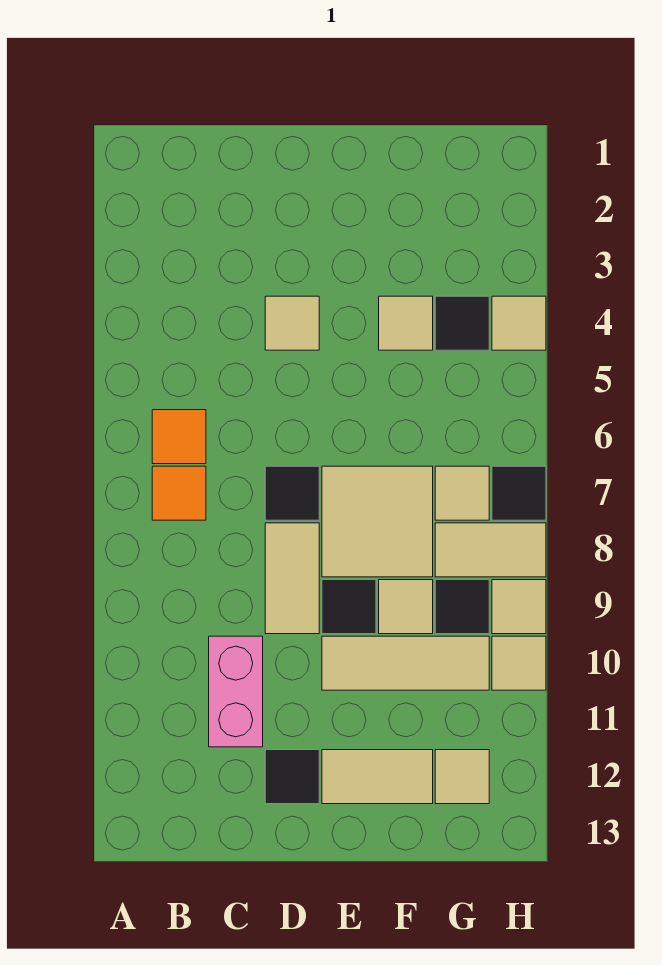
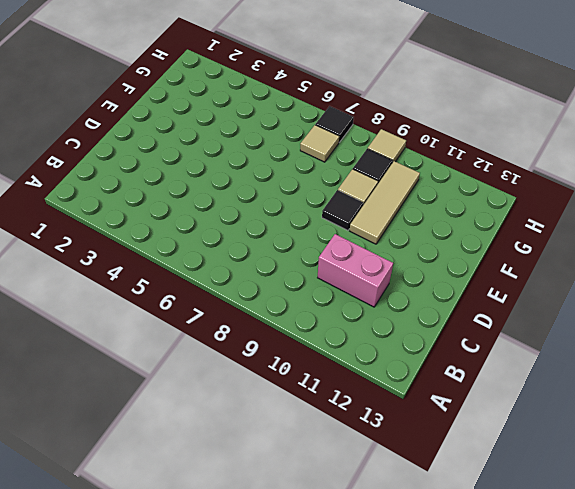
none -> orange 1x1 tile [152,410,206,464]
none -> orange 1x1 tile [152,466,206,520]
none -> tan 1x1 tile [265,296,319,350]

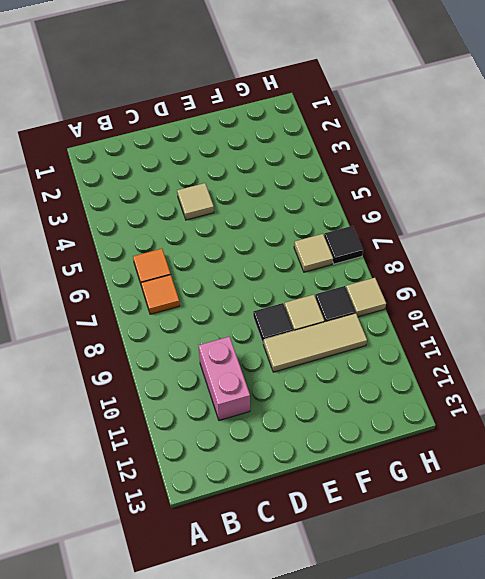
none -> black 1x1 tile [265,466,319,520]
none -> tan 1x2 tile [265,523,319,634]
none -> black 1x1 tile [265,750,319,804]

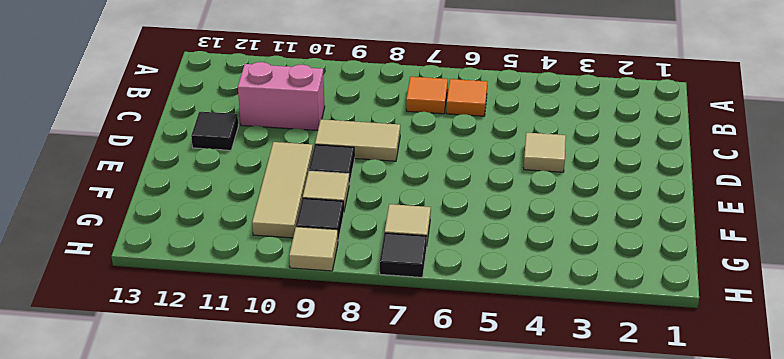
none -> black 1x1 tile [265,466,319,520]
none -> tan 2x2 tile [322,466,433,577]
none -> tan 1x2 tile [322,750,433,804]

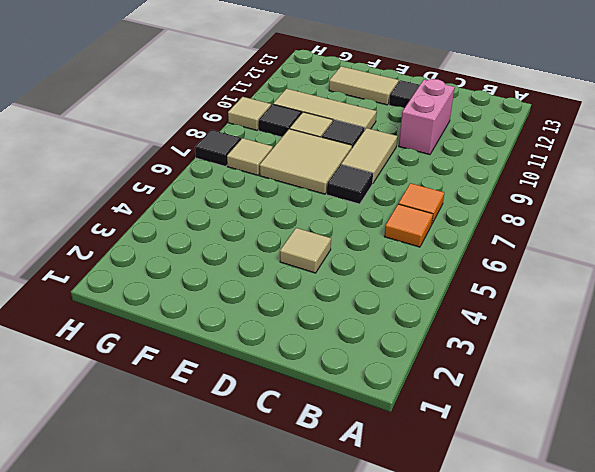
none -> tan 1x1 tile [379,296,433,350]
none -> black 1x1 tile [435,296,489,350]
none -> tan 1x2 tile [435,523,546,577]

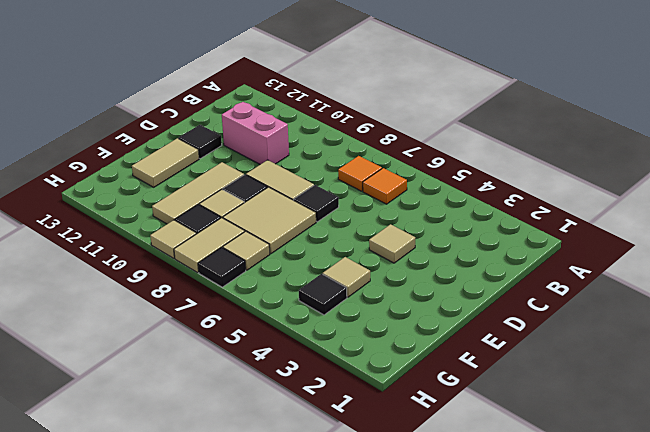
none -> tan 1x1 tile [435,750,489,804]
none -> tan 1x1 tile [492,296,546,350]
none -> tan 1x1 tile [492,636,546,690]

